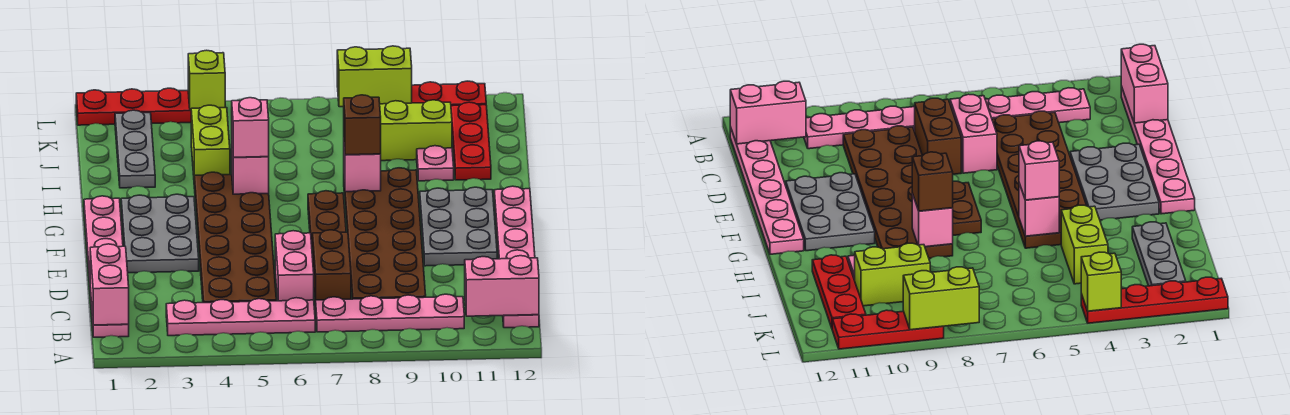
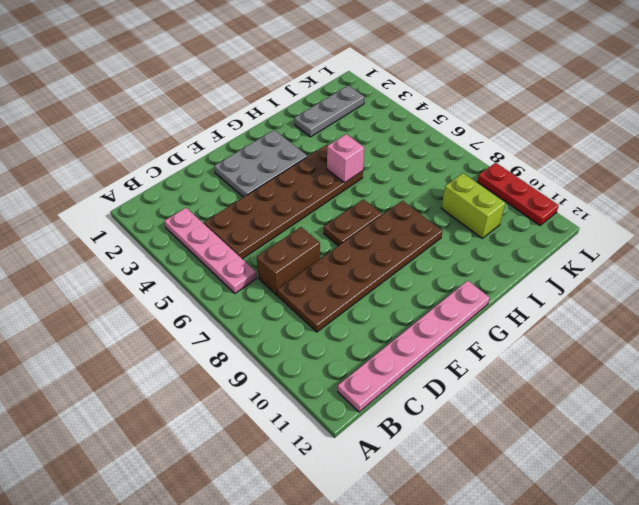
none -> pink 1x6 plate [84,196,129,337]
none -> pink 1x4 plate [316,294,464,332]
none -> pink 1x2 brick [275,231,314,301]

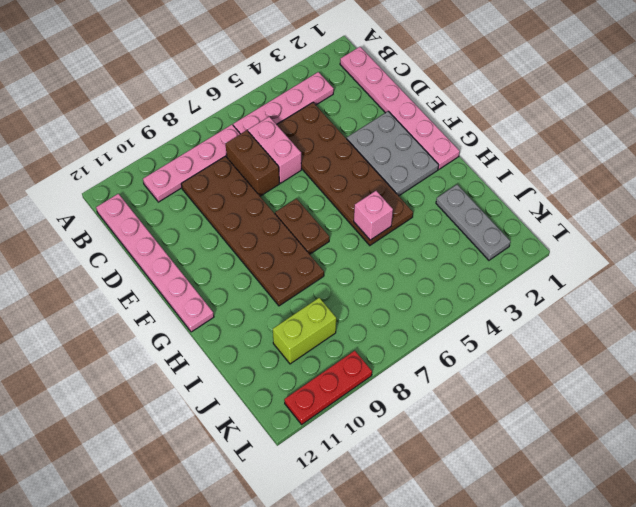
none -> grey 2x3 plate [420,187,497,266]
none -> lime 1x2 brick [191,105,230,175]
none -> pink 1x1 plate [417,146,454,181]

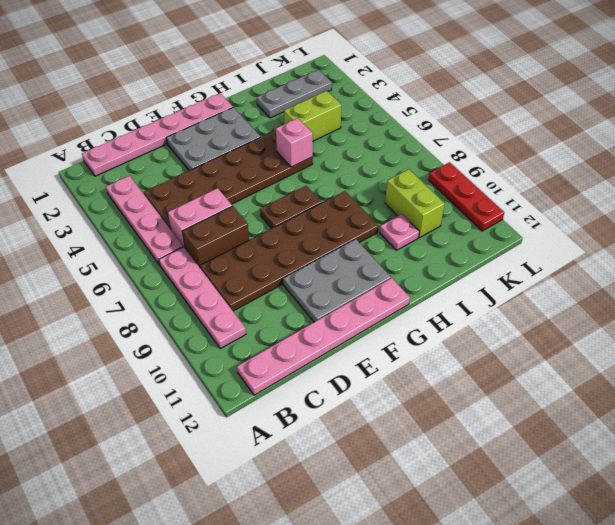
none -> red 1x3 plate [451,102,491,180]
none -> red 1x4 plate [76,88,191,125]
none -> pink 1x2 brick [90,244,129,325]

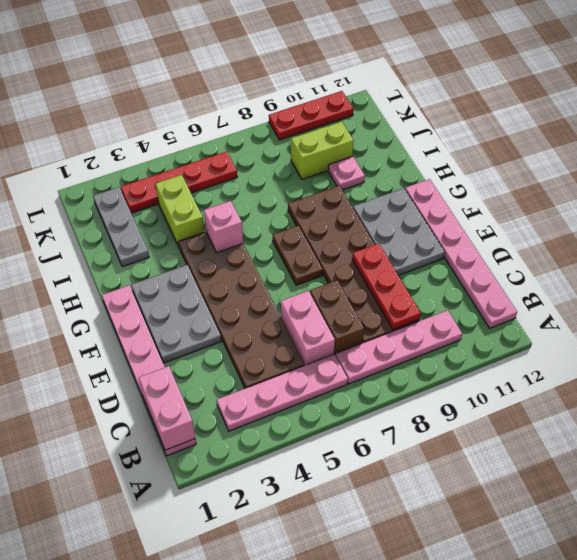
red 1x3 plate [352,243,421,330] -> red 1x3 plate moved to [451,102,491,180]
red 1x4 plate [121,152,237,213] -> red 1x4 plate moved to [76,88,191,125]
none -> pink 1x2 brick [465,256,539,316]
none -> pink 1x1 brick [344,147,381,192]
none -> lime 1x1 brick [188,50,225,110]

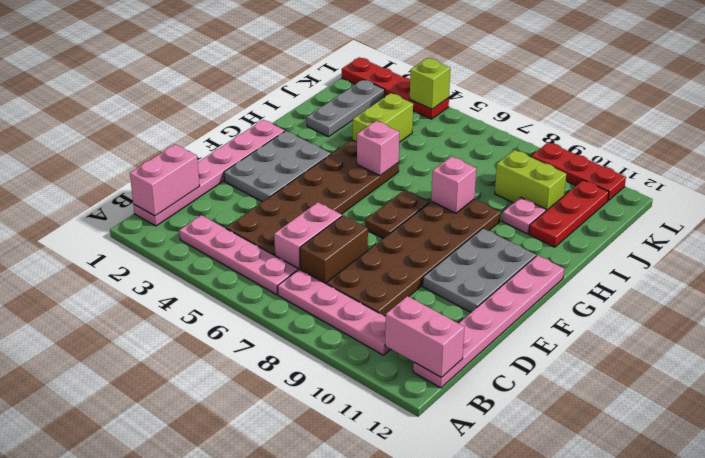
none -> lime 1x2 brick [337,46,412,107]
none -> pink 1x1 brick [232,98,269,157]
none -> brown 1x1 brick [344,95,381,155]

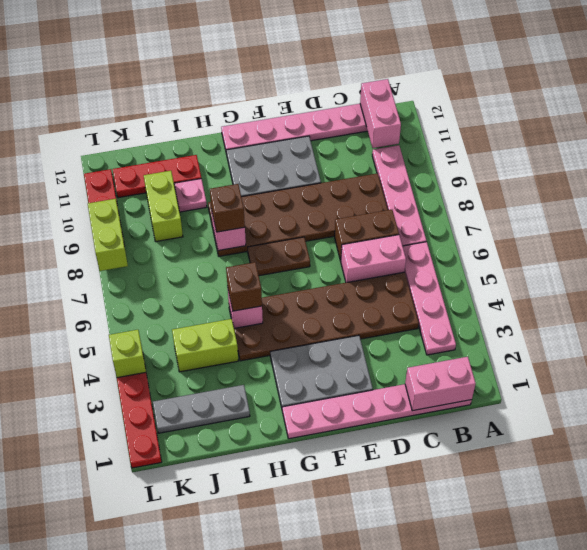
brown 1x1 brick [226,262,262,311] -> pink 1x1 brick [232,98,269,157]

